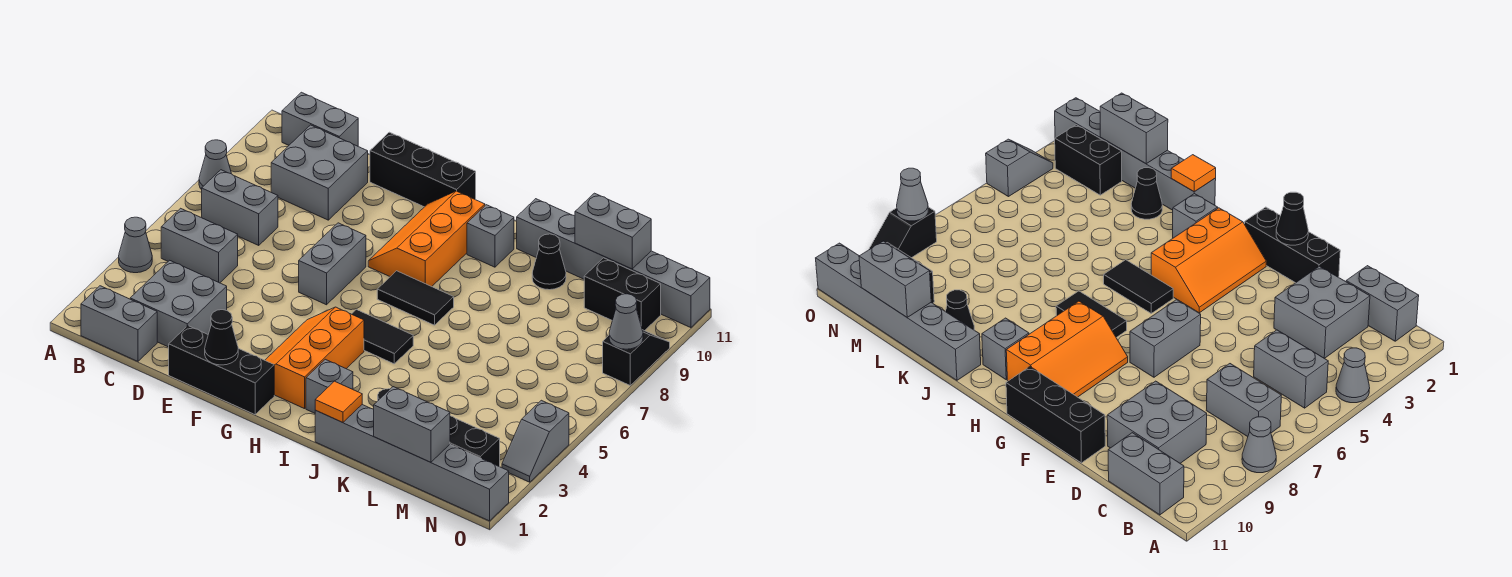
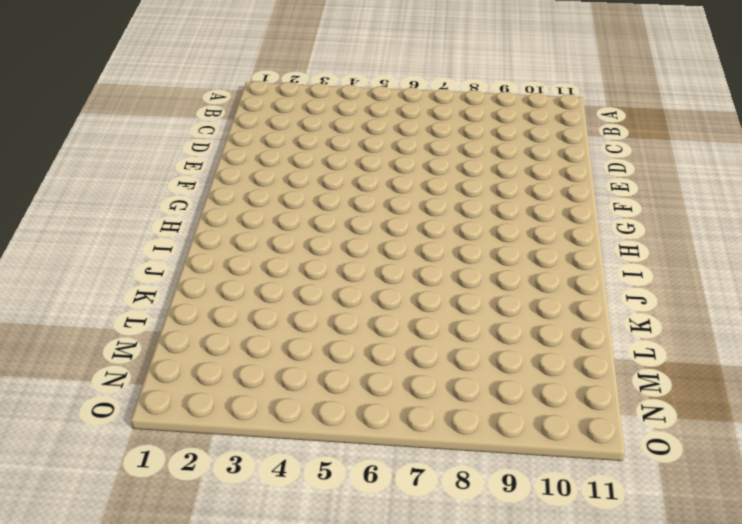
none -> grey 1x1 cone [119,217,152,273]
none -> grey 1x1 cone [199,140,231,190]
none -> grey 1x2 brick [81,286,157,361]
none -> grey 1x2 brick [161,208,238,283]

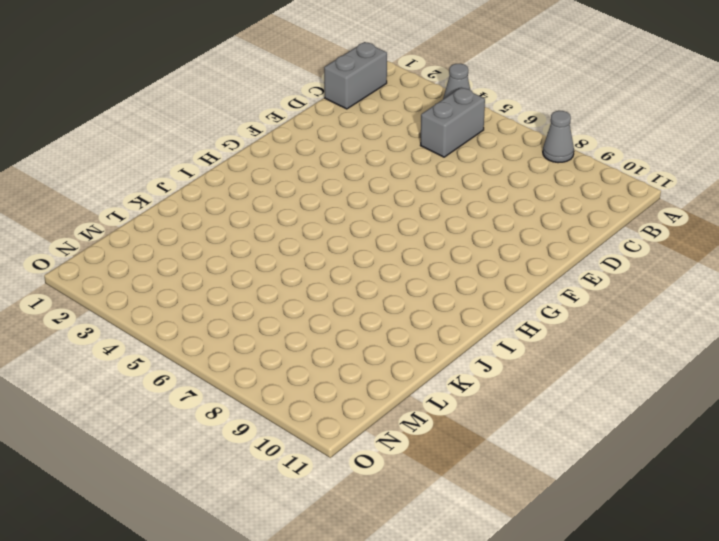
none -> grey 1x2 brick [202,170,278,245]
none -> grey 1x2 brick [282,92,358,146]
none -> grey 2x2 brick [130,260,227,347]
none -> grey 2x2 brick [271,125,368,220]

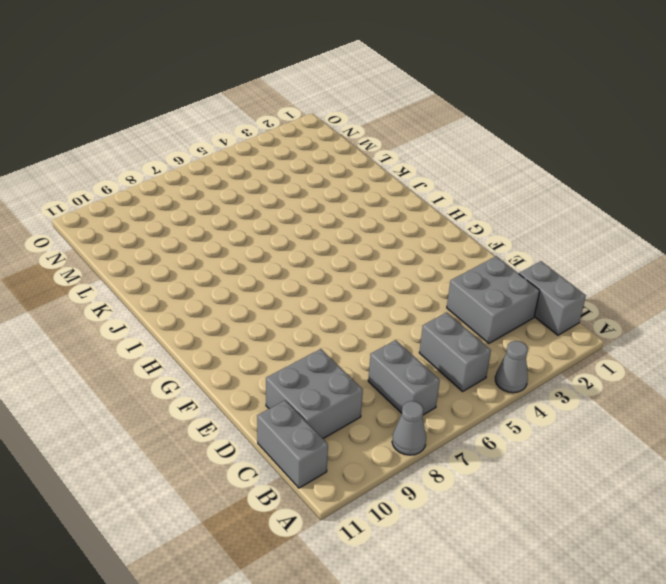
none -> black 1x3 brick [169,326,274,415]
none -> black 1x3 brick [370,132,476,207]
none -> grey 1x2 brick [299,223,366,305]
none -> orange 2x3 slope [265,307,364,409]

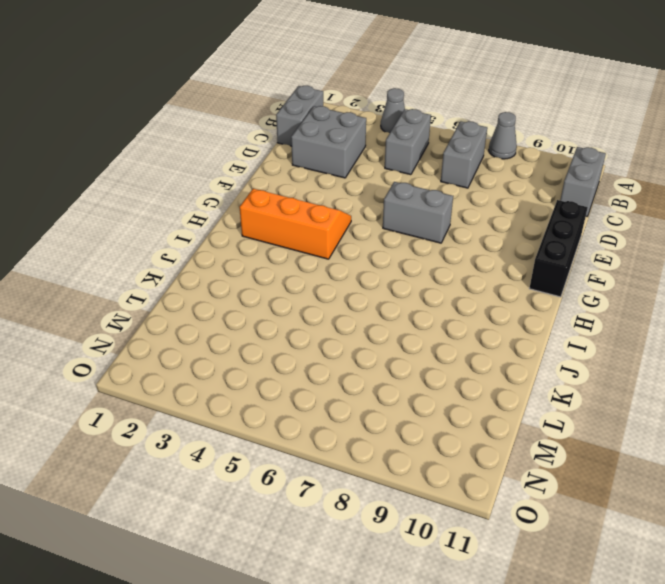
none -> grey 2x2 brick [271,125,368,220]
none -> black 1x3 brick [169,326,274,415]
none -> orange 2x3 slope [368,191,485,287]
none -> black 1x2 tile [352,309,413,364]

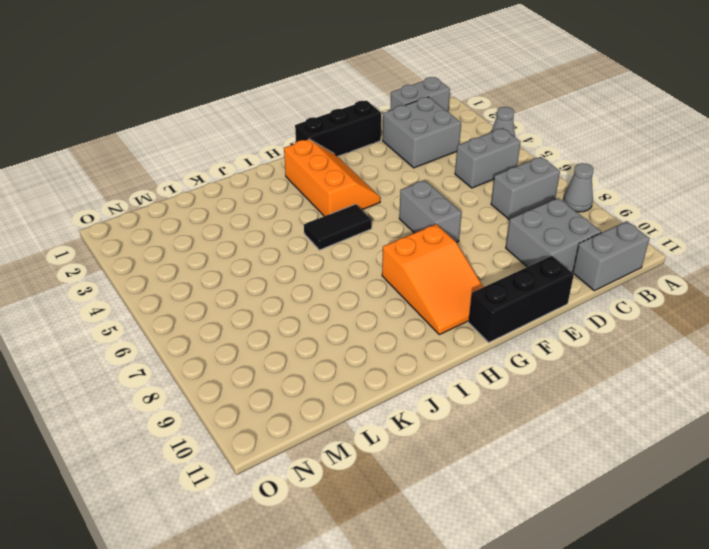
orange 2x3 slope [382,224,483,335] -> orange 2x3 slope turned to [368,191,485,287]
none -> black 1x2 tile [377,271,454,325]
none -> grey 1x1 brick [306,359,353,413]
none -> grey 1x1 brick [467,205,514,267]
none -> grey 1x6 brick [315,405,509,521]

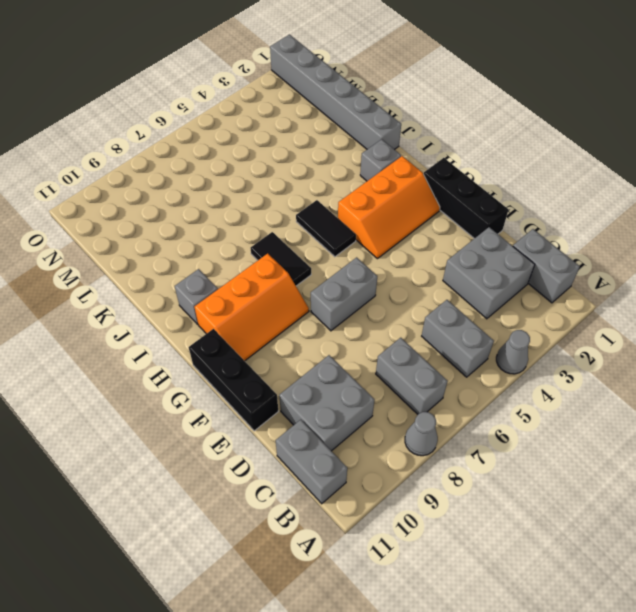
none -> grey 1x6 brick [517,199,710,328]
none -> black 1x1 cone [1131,168,1162,219]
none -> black 1x1 cone [532,234,566,290]
none -> black 1x2 brick [450,416,500,467]

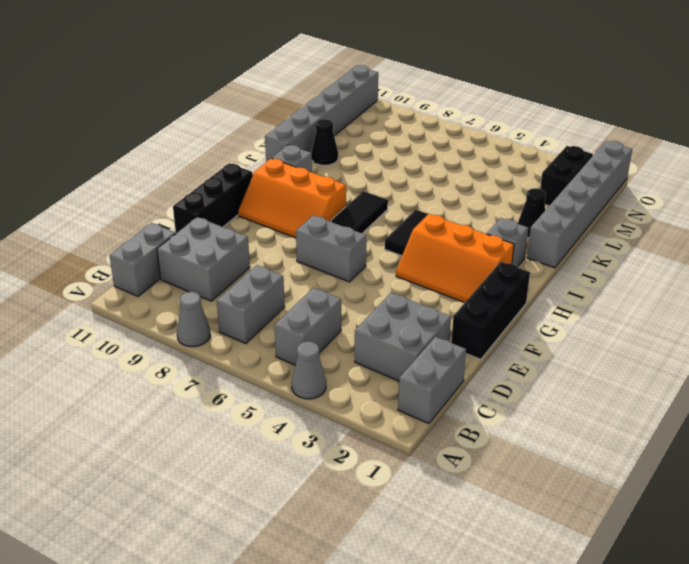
none -> black 1x2 brick [584,258,661,331]
none -> grey 1x2 slope [502,400,569,482]
none -> black 1x2 slope [603,330,670,385]
none -> black 1x1 cone [205,310,238,365]

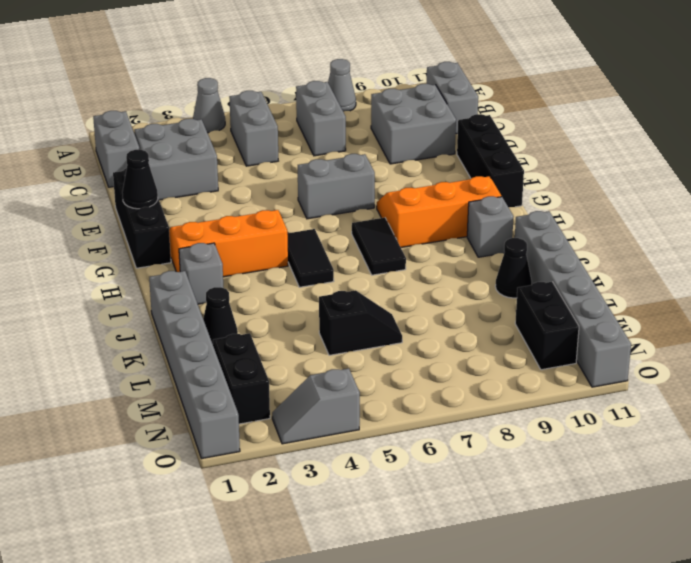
black 1x2 slope [319,290,402,355] -> black 1x2 slope moved to [603,330,670,385]
none -> orange 1x1 tile [315,381,362,423]
none -> grey 1x2 brick [374,387,450,462]
none -> grey 1x2 brick [575,193,651,269]
none -> grey 1x1 cone [609,294,643,349]

